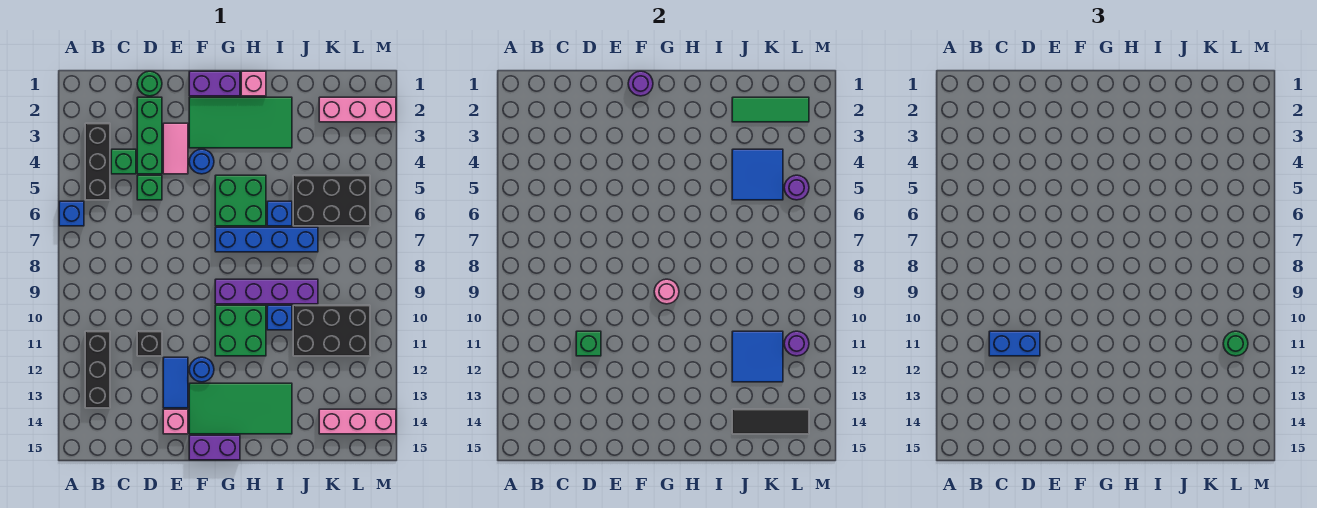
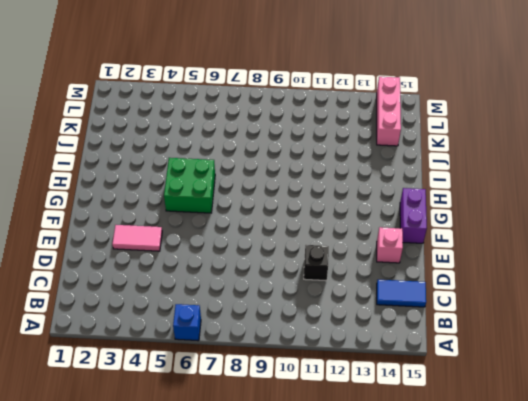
blue 1x2 tile [377,280,426,307] -> blue 1x2 tile moved to [163,357,188,408]
none -> black 1x3 brick [85,123,110,200]
none -> black 1x3 brick [85,331,110,408]
none -> green 1x1 brick [111,149,136,174]
none -> green 1x1 round brick [137,71,162,96]

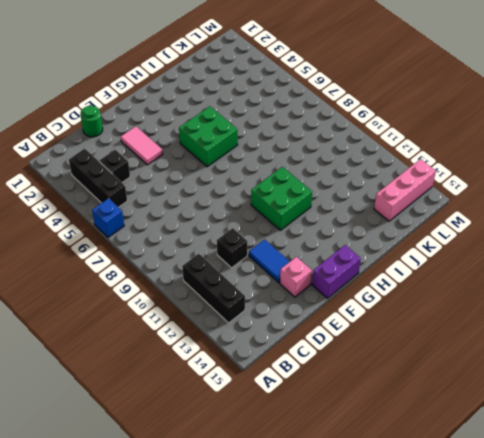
black 1x1 brick [99,150,130,182] -> green 1x1 brick [111,149,136,174]
none -> green 1x3 brick [137,97,162,174]
none -> green 1x1 brick [137,175,162,200]
none -> purple 1x2 brick [189,71,240,96]
none -> green 2x4 tile [189,97,292,148]

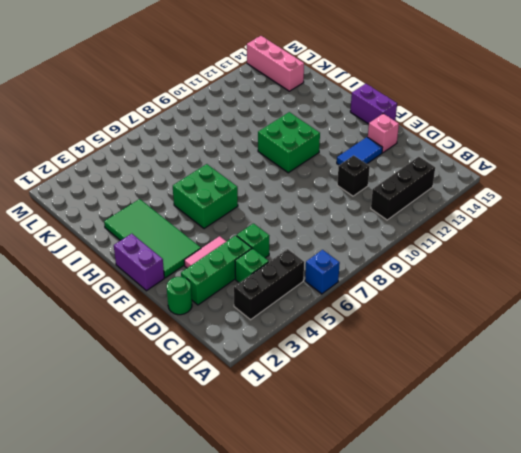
none -> blue 1x1 round brick [189,149,214,174]
none -> blue 1x1 round brick [189,357,214,382]
none -> green 2x4 tile [189,383,292,434]
none -> blue 1x4 brick [215,227,318,252]

